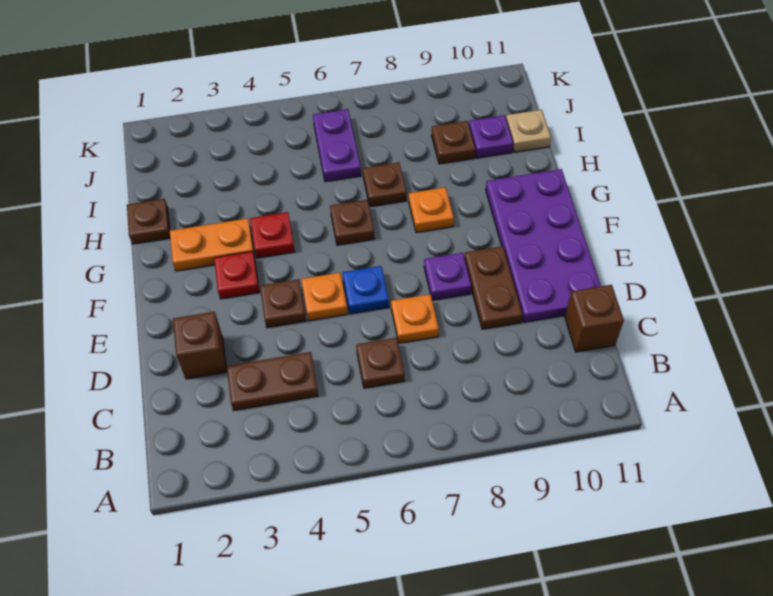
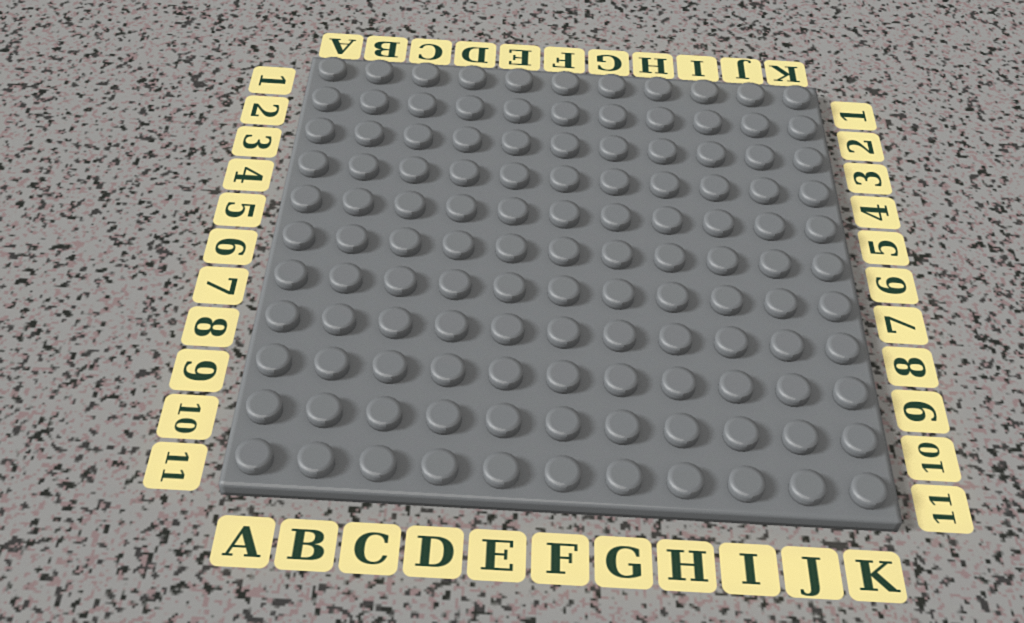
none -> brown 1x2 plate [227,352,318,410]
none -> brown 1x1 plate [356,338,405,388]
none -> brown 1x1 brick [565,285,624,352]

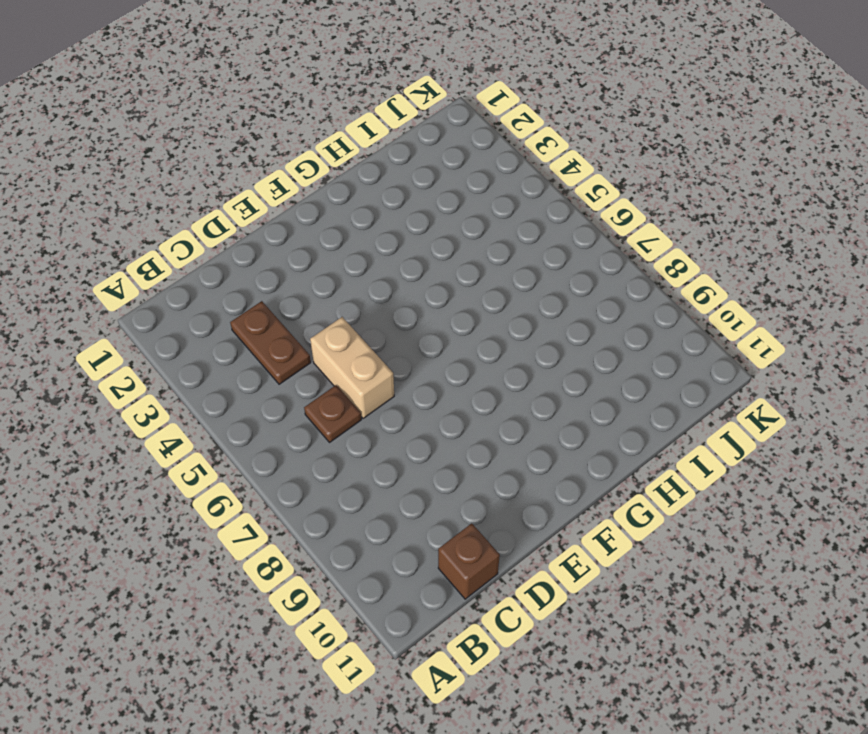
tan 1x2 brick [310,317,394,418] -> none
none -> brown 1x1 brick [173,312,227,379]
none -> orange 1x1 plate [391,294,439,343]
none -> brown 1x2 plate [464,246,523,329]

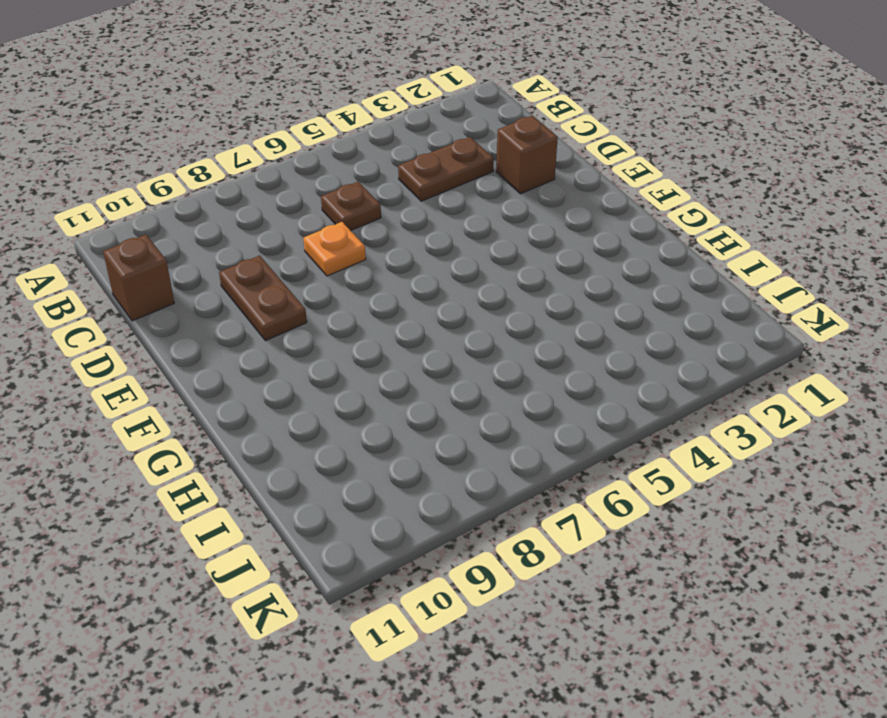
none -> purple 2x4 plate [486,169,601,322]
none -> brown 1x1 plate [260,279,306,328]
none -> orange 1x1 plate [301,273,348,321]

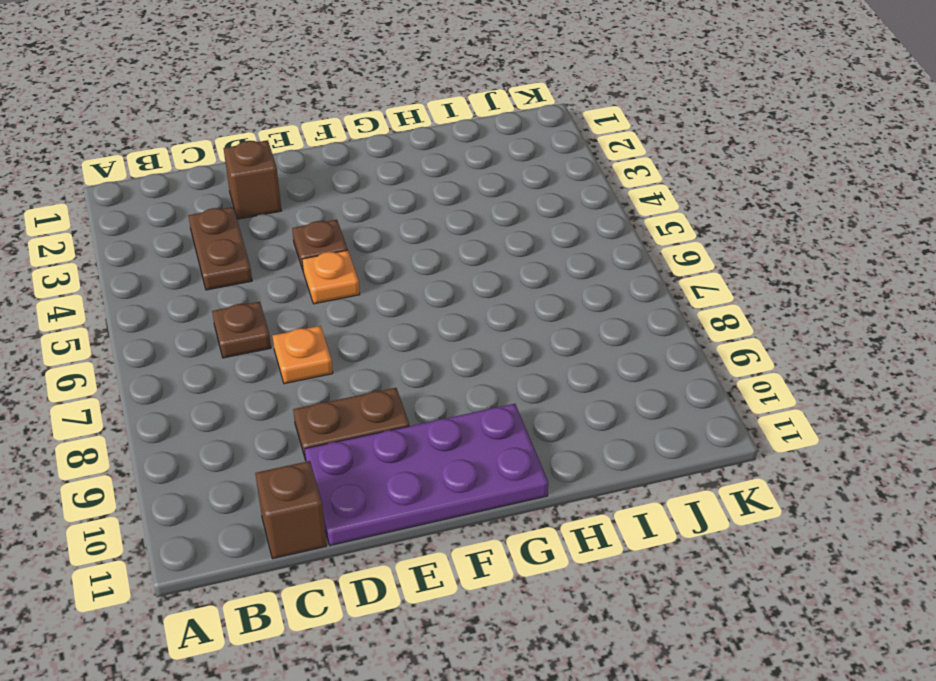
none -> blue 1x1 plate [343,266,389,314]
none -> purple 1x1 plate [424,253,471,300]
none -> red 1x1 plate [214,252,259,299]

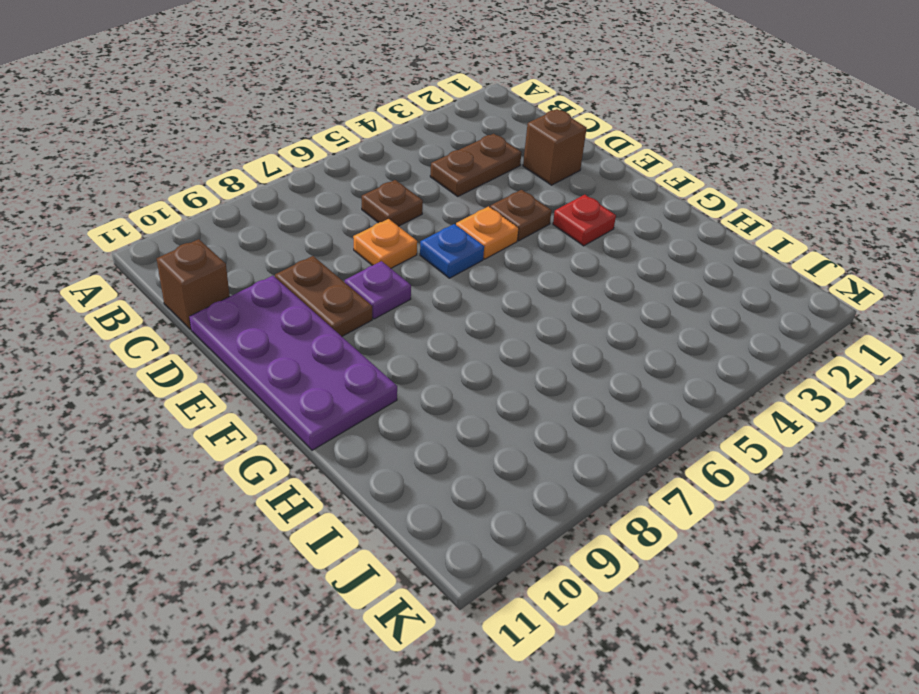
none -> orange 1x2 plate [170,218,254,271]
none -> red 1x1 plate [250,212,295,258]
none -> brown 1x1 plate [330,200,374,245]

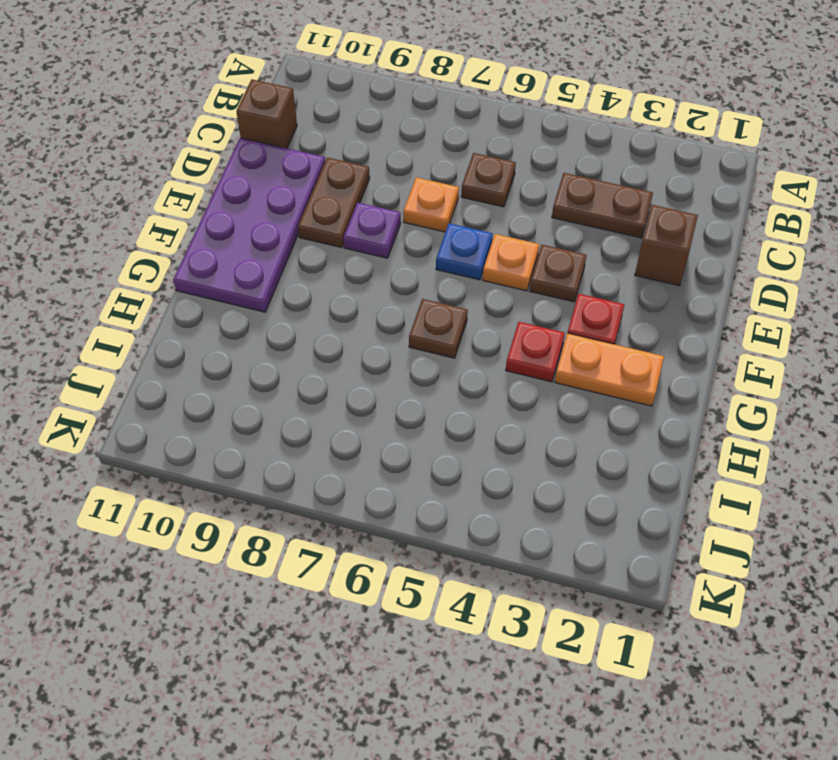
none -> orange 1x1 plate [409,187,454,233]
none -> brown 1x1 plate [127,199,170,244]
none -> brown 1x1 plate [363,162,406,207]

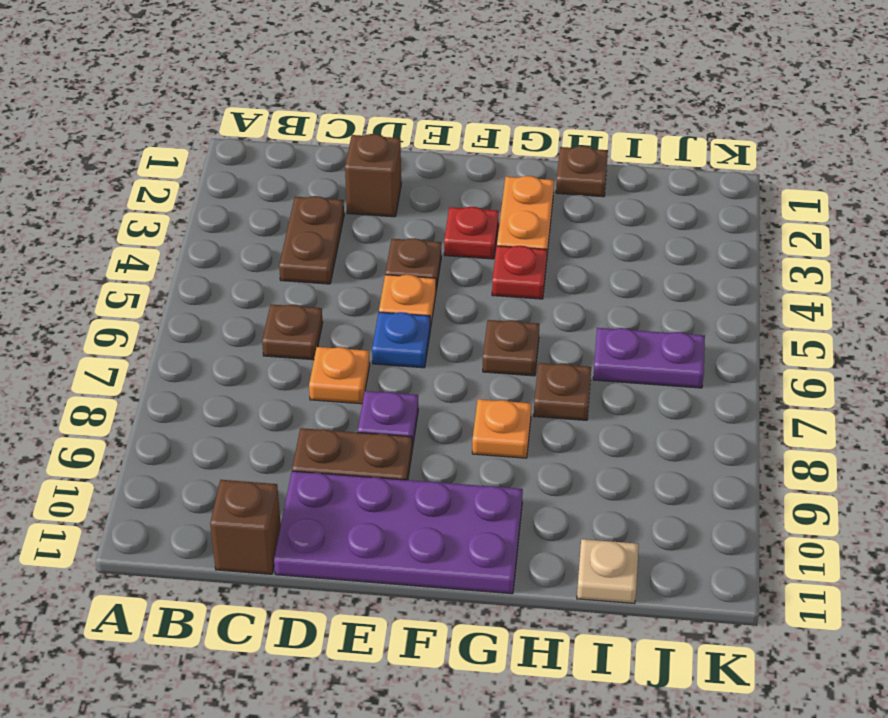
none -> brown 1x1 plate [432,121,476,164]
none -> purple 1x1 plate [469,115,513,158]

